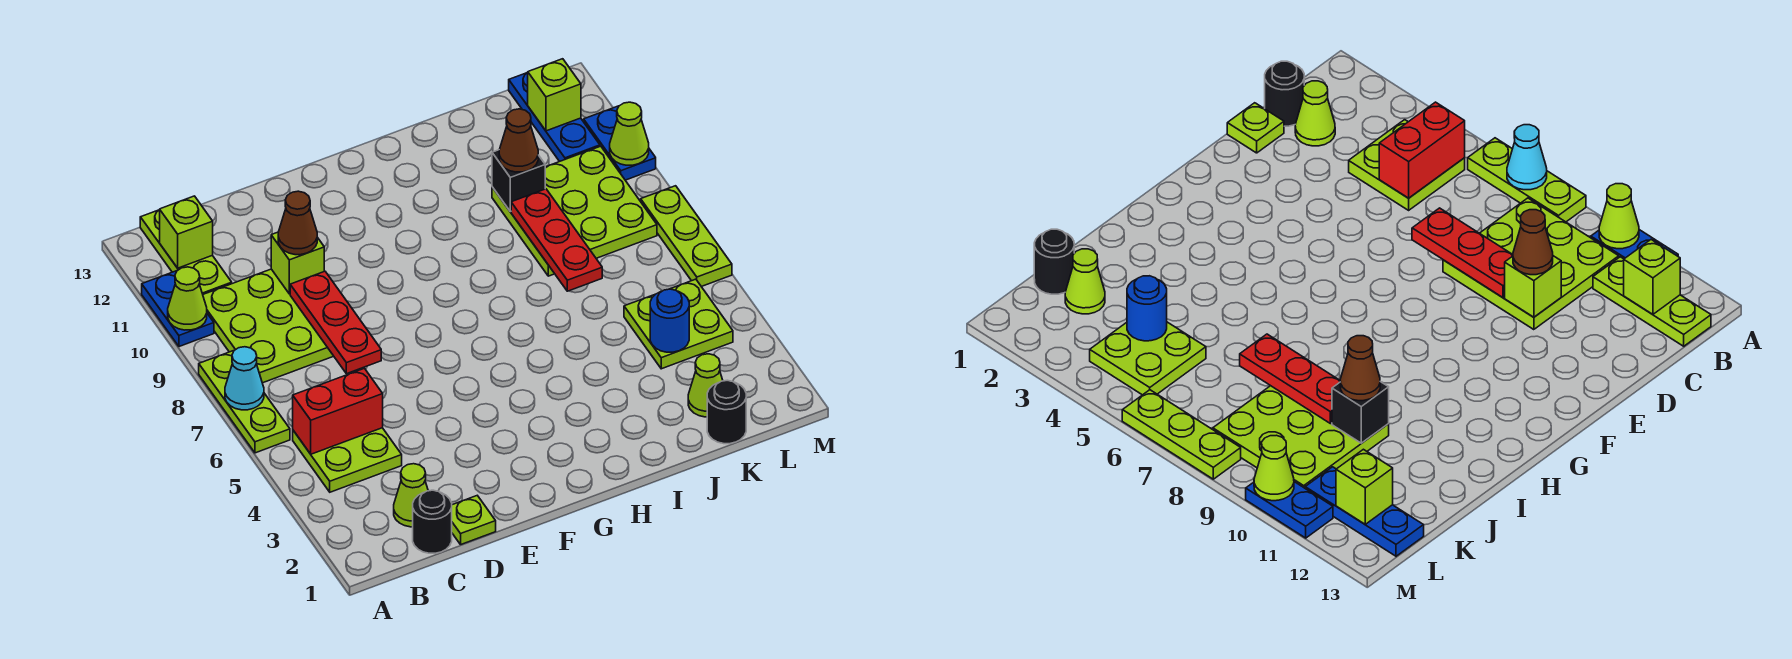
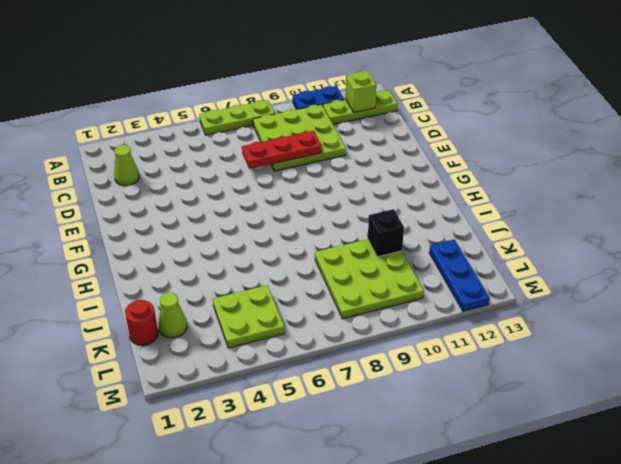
red 1x1 round brick [125,300,158,345] -> black 1x1 round brick [707,380,746,444]
blue 1x3 plate [429,239,490,312] -> blue 1x3 plate turned to [509,73,600,161]
none -> lime 2x2 plate [293,428,402,492]
none -> black 1x1 round brick [413,490,452,553]
none -> lime 1x1 plate [452,496,496,544]

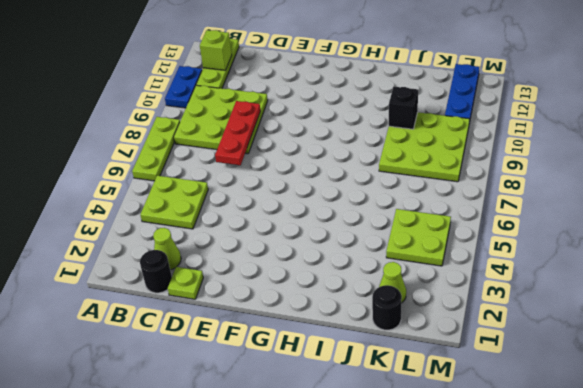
none -> lime 1x3 plate [641,186,732,287]
none -> blue 1x2 plate [584,106,656,180]
none -> cyan 1x1 cone [225,347,264,410]

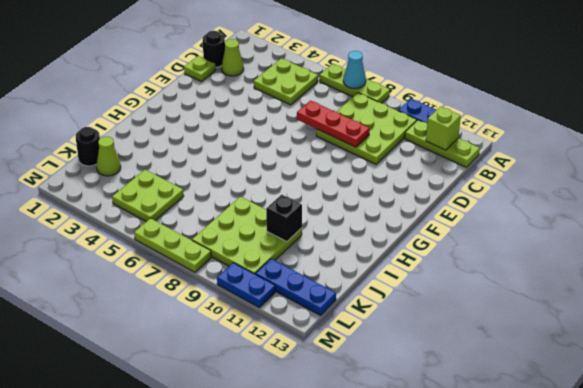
none -> lime 1x1 cone [168,267,207,330]
none -> red 1x2 brick [293,368,383,454]
none -> lime 1x1 brick [271,232,324,294]

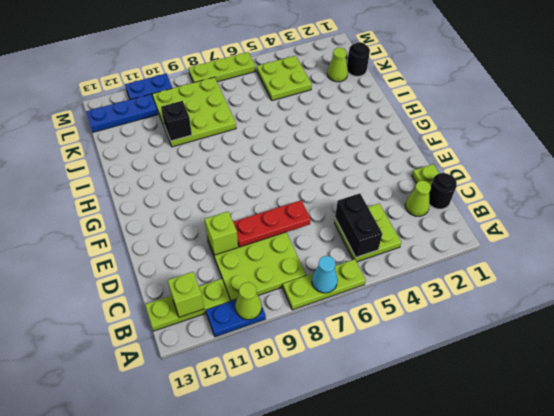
black 1x2 brick [335,193,382,257] -> red 1x2 brick [293,368,383,454]
none -> red 1x3 plate [511,189,602,291]
none -> blue 1x1 round brick [650,289,689,352]
none -> lime 1x1 brick [528,59,581,131]

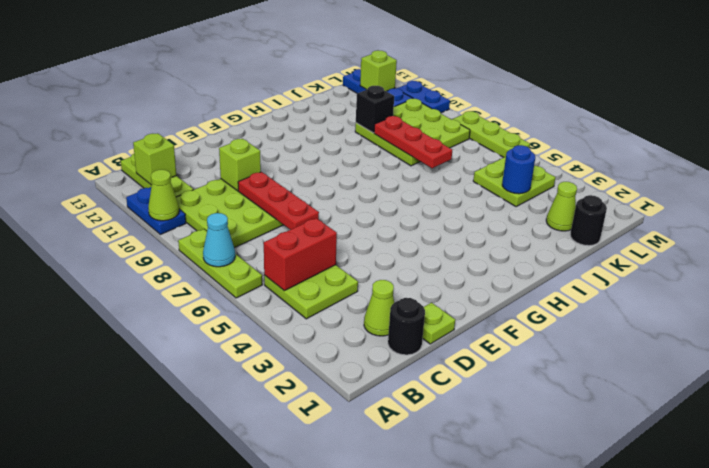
none -> lime 1x1 cone [610,102,649,165]
none -> brown 1x1 cone [278,191,317,255]
none -> brown 1x1 cone [499,109,538,172]

